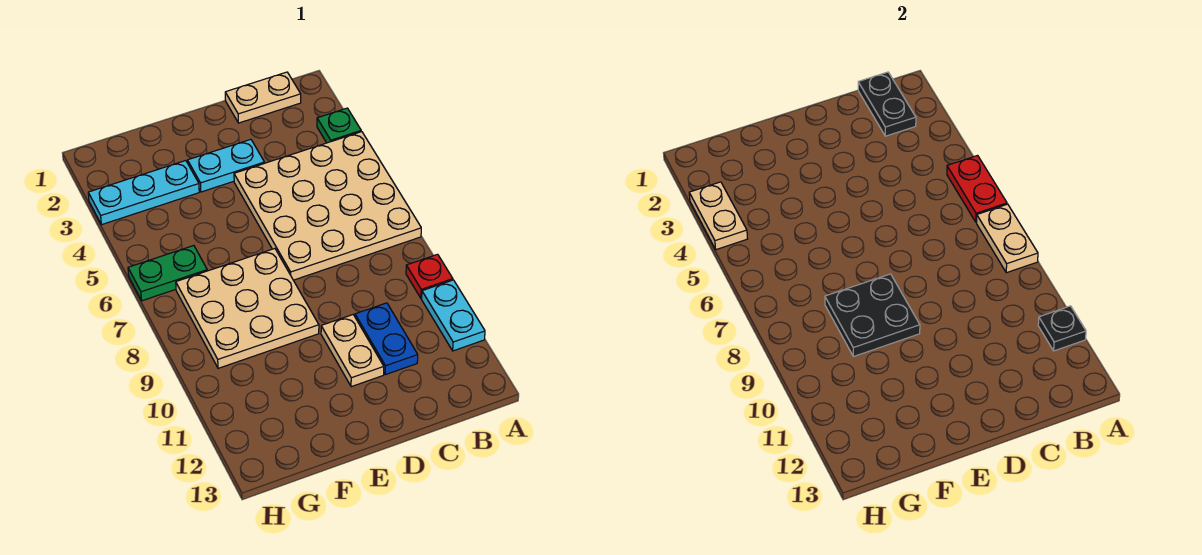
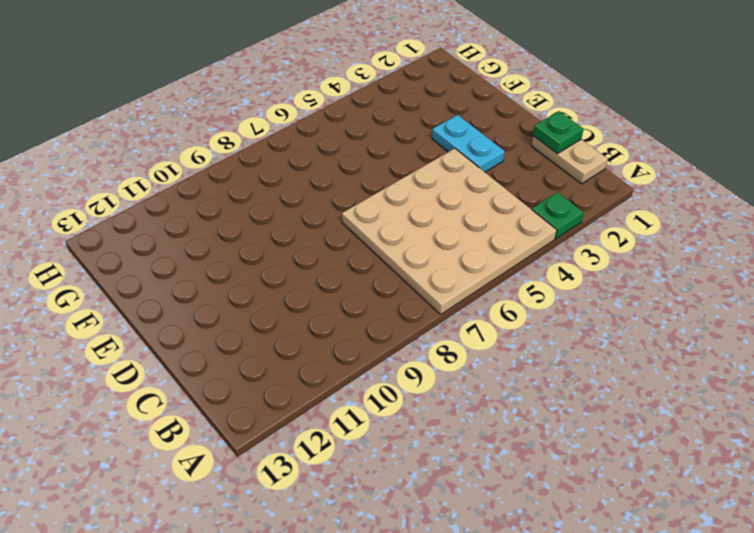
green 1x1 plate [533,111,583,154] -> none
none -> red 1x1 plate [406,254,453,298]
none -> cyan 1x2 plate [422,280,485,351]
none -> blue 1x2 plate [355,303,418,375]

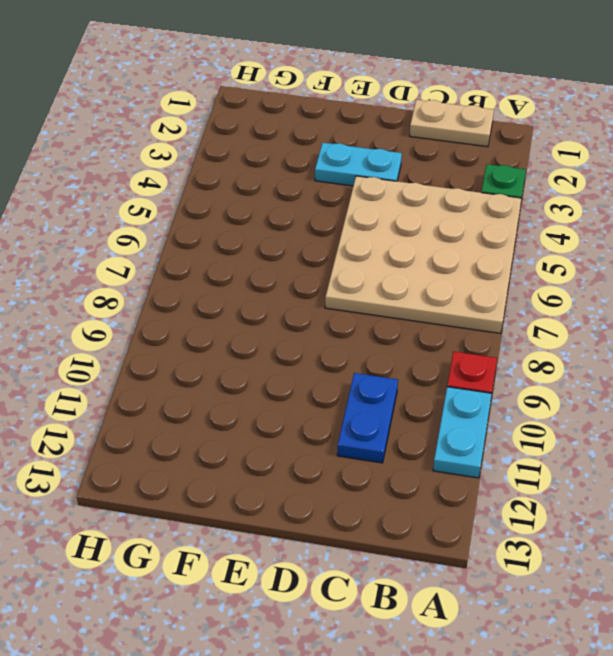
none -> tan 1x2 plate [321,315,384,387]
none -> tan 3x3 plate [176,249,319,368]
none -> cyan 1x3 plate [88,161,199,225]

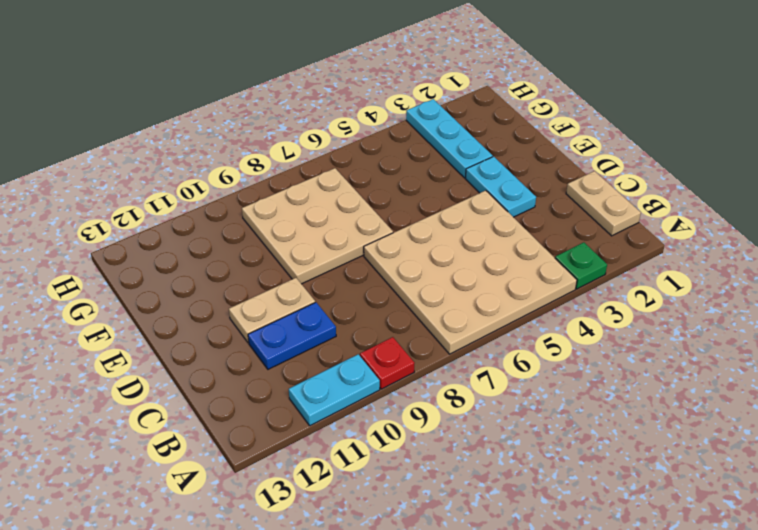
none -> green 1x2 plate [128,246,207,301]
none -> red 1x2 plate [947,156,1007,222]
none -> tan 1x2 plate [977,204,1038,273]

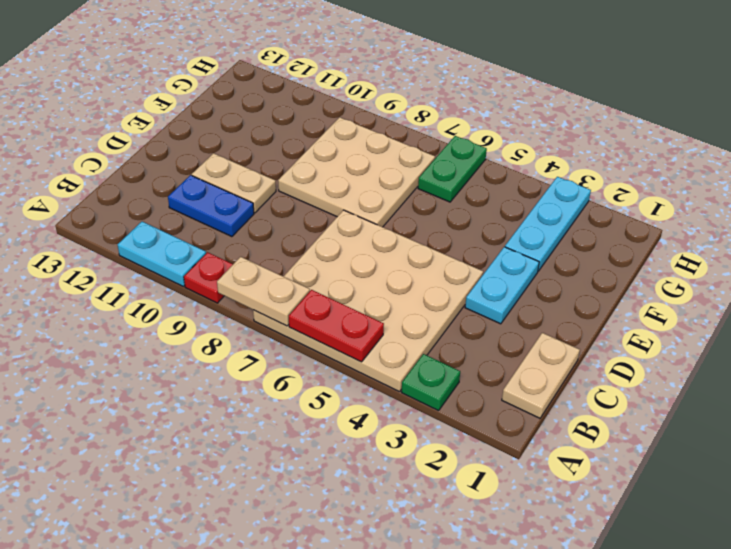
none -> black 1x1 plate [1038,306,1086,351]
none -> black 1x2 plate [858,72,916,136]
none -> black 2x2 plate [825,274,920,357]

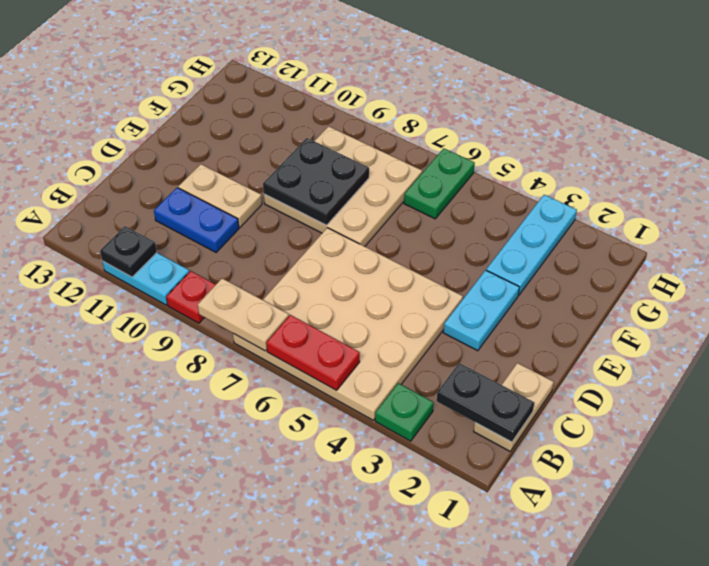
none -> tan 1x2 plate [689,182,747,250]

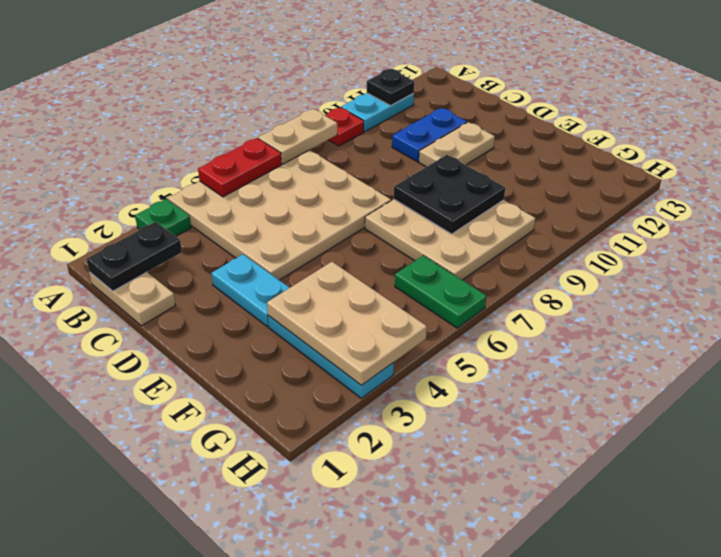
tan 2x3 plate [267,262,427,385] -> tan 1x2 plate [689,182,747,250]

